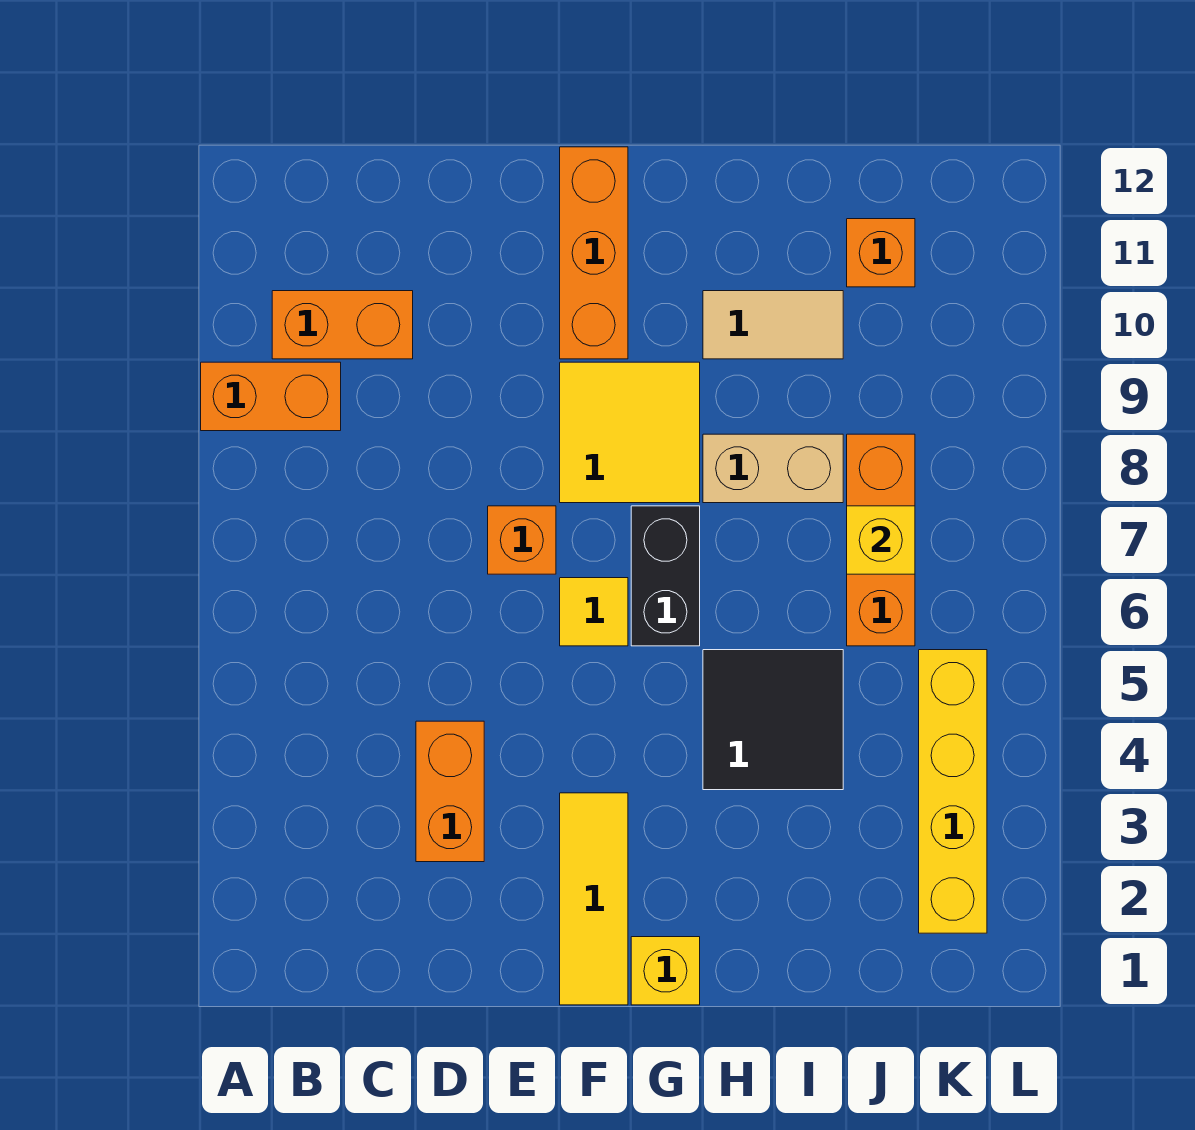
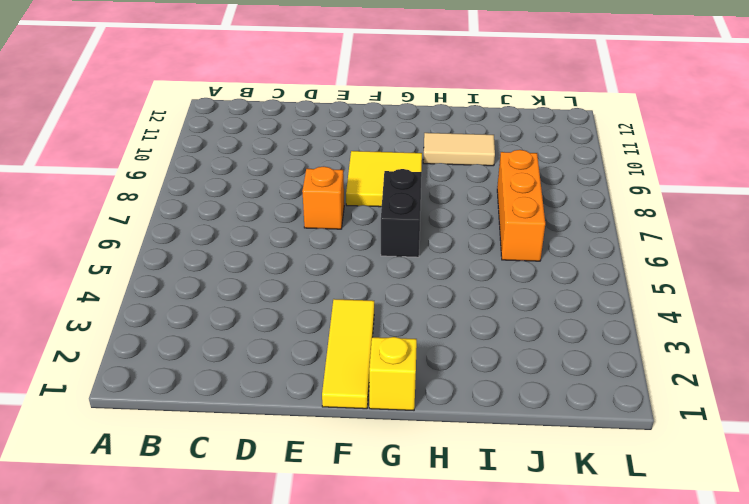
none -> orange 1x2 brick [201,362,341,431]
none -> orange 1x2 brick [272,291,413,359]
none -> orange 1x2 brick [416,721,484,862]

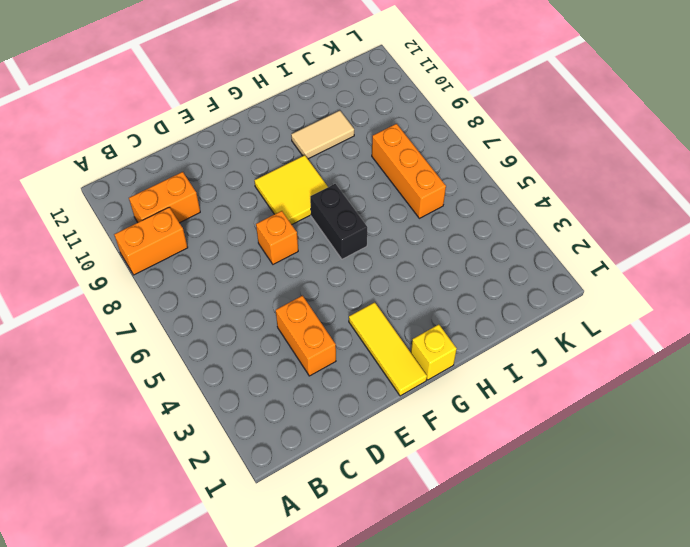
none -> yellow 1x1 tile [560,578,628,646]
none -> orange 1x3 brick [560,147,628,359]
none -> black 2x2 tile [703,650,843,790]

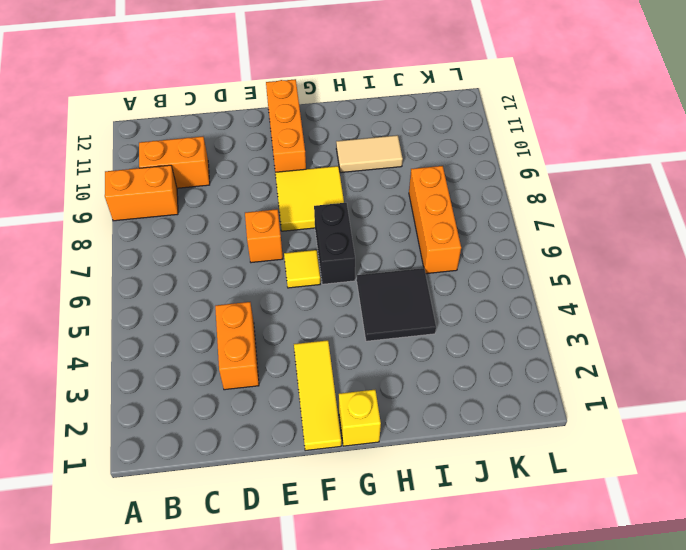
none -> tan 1x2 brick [703,434,843,503]
none -> orange 1x1 brick [847,219,915,287]
none -> yellow 1x4 brick [919,650,987,933]

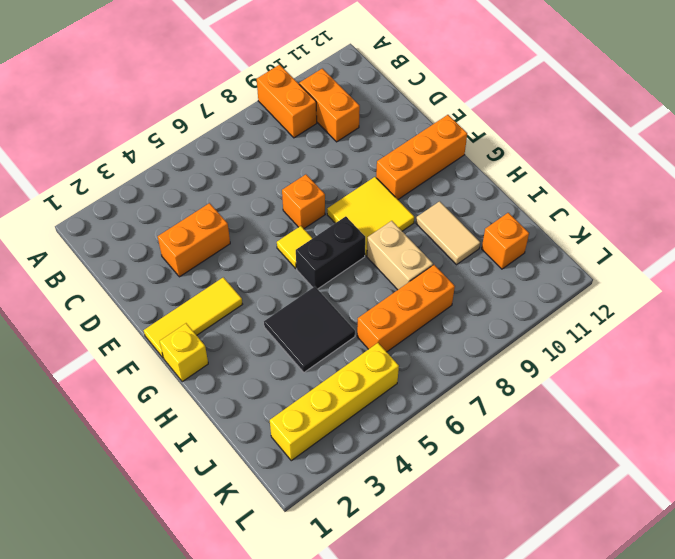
none -> yellow 1x1 brick [847,506,915,574]

